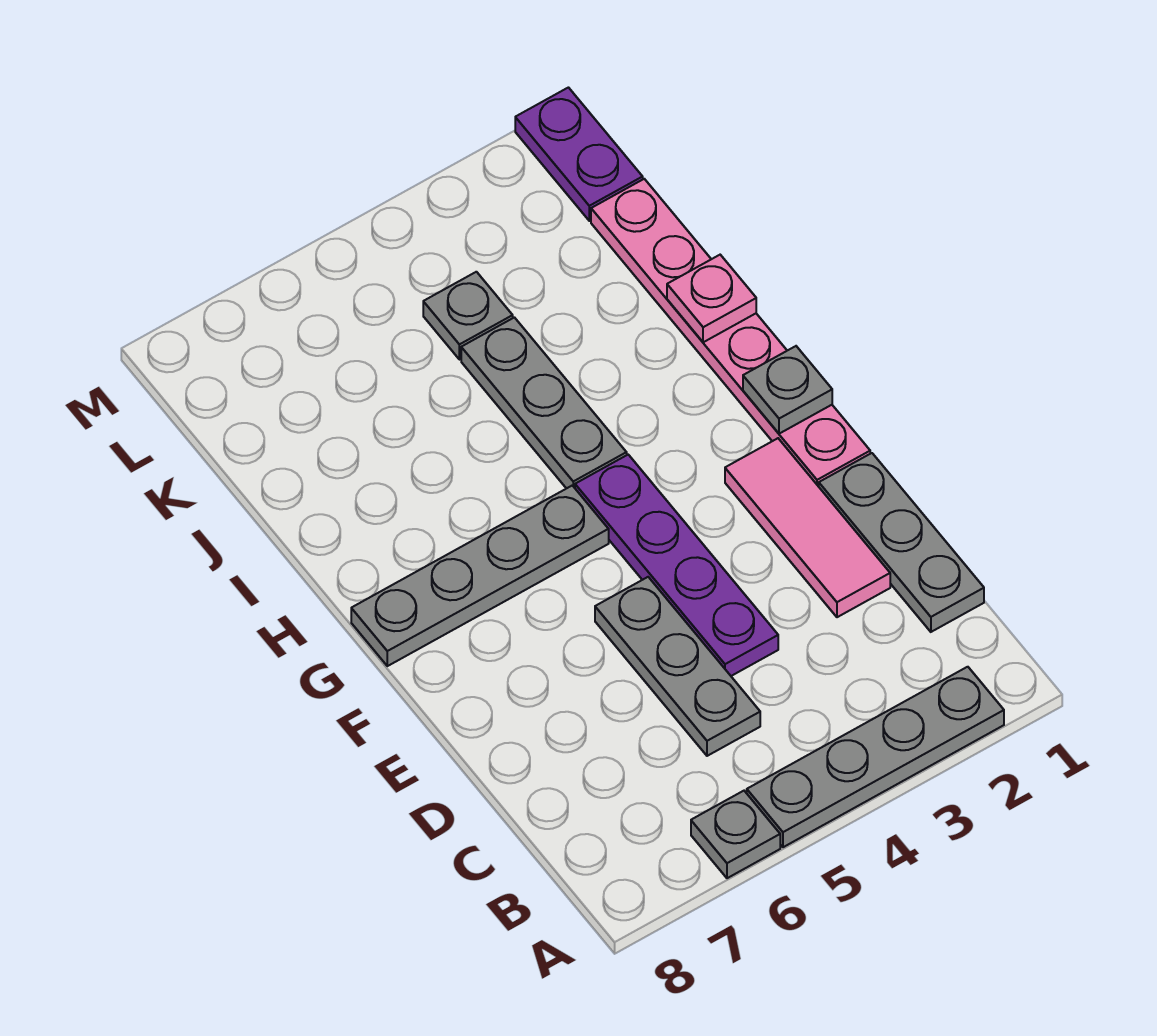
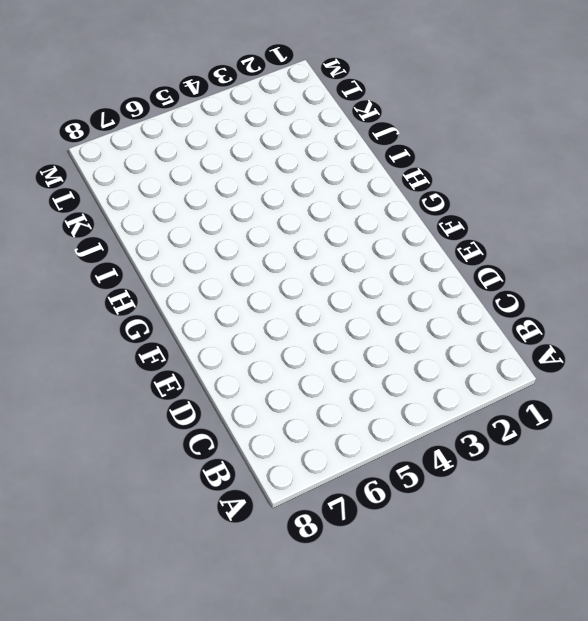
none -> grey 1x4 plate [747,667,1004,847]
none -> grey 1x1 plate [691,791,780,878]
none -> grey 1x3 plate [819,453,984,632]

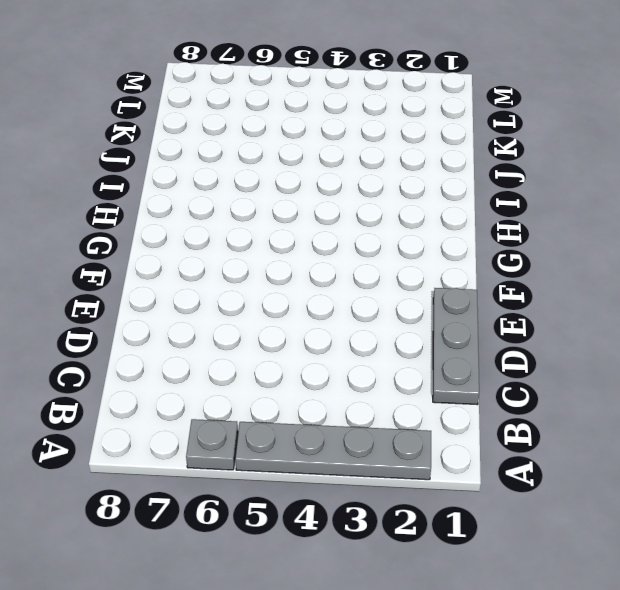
none -> grey 1x3 plate [595,577,760,756]
none -> pink 1x3 tile [725,438,890,617]
none -> purple 1x4 plate [575,455,778,676]

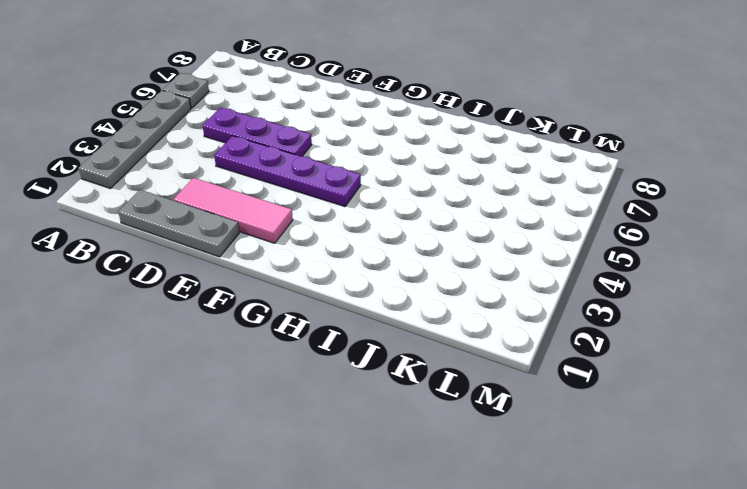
purple 1x3 plate [203,108,312,156] -> grey 1x3 plate [595,577,760,756]
none -> pink 1x6 plate [591,179,870,487]
none -> grey 1x4 plate [351,486,609,666]
none -> grey 1x3 plate [461,317,627,489]

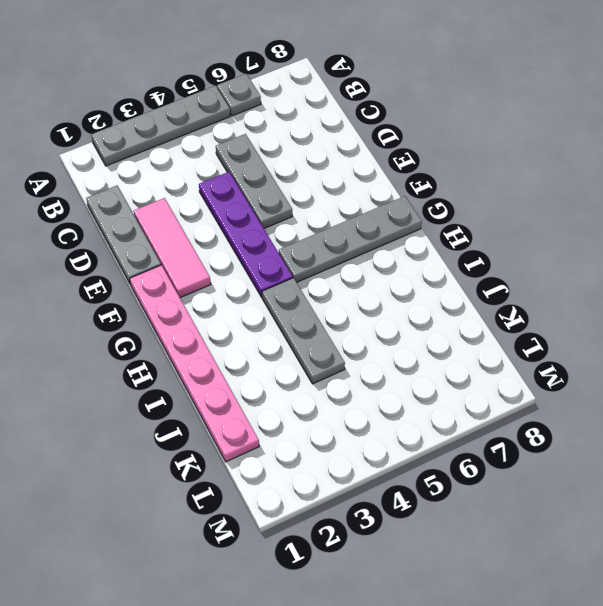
none -> grey 1x1 plate [423,272,513,360]
none -> purple 1x2 plate [515,88,643,221]
none -> grey 1x1 plate [743,346,832,434]

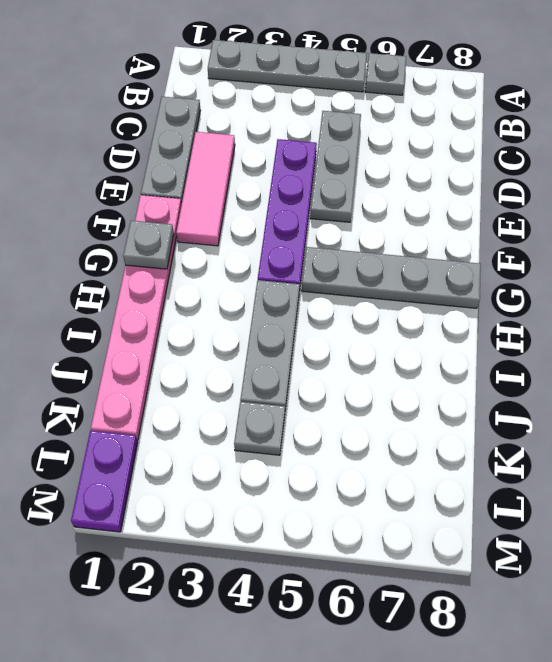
none -> pink 1x1 plate [667,255,756,342]

